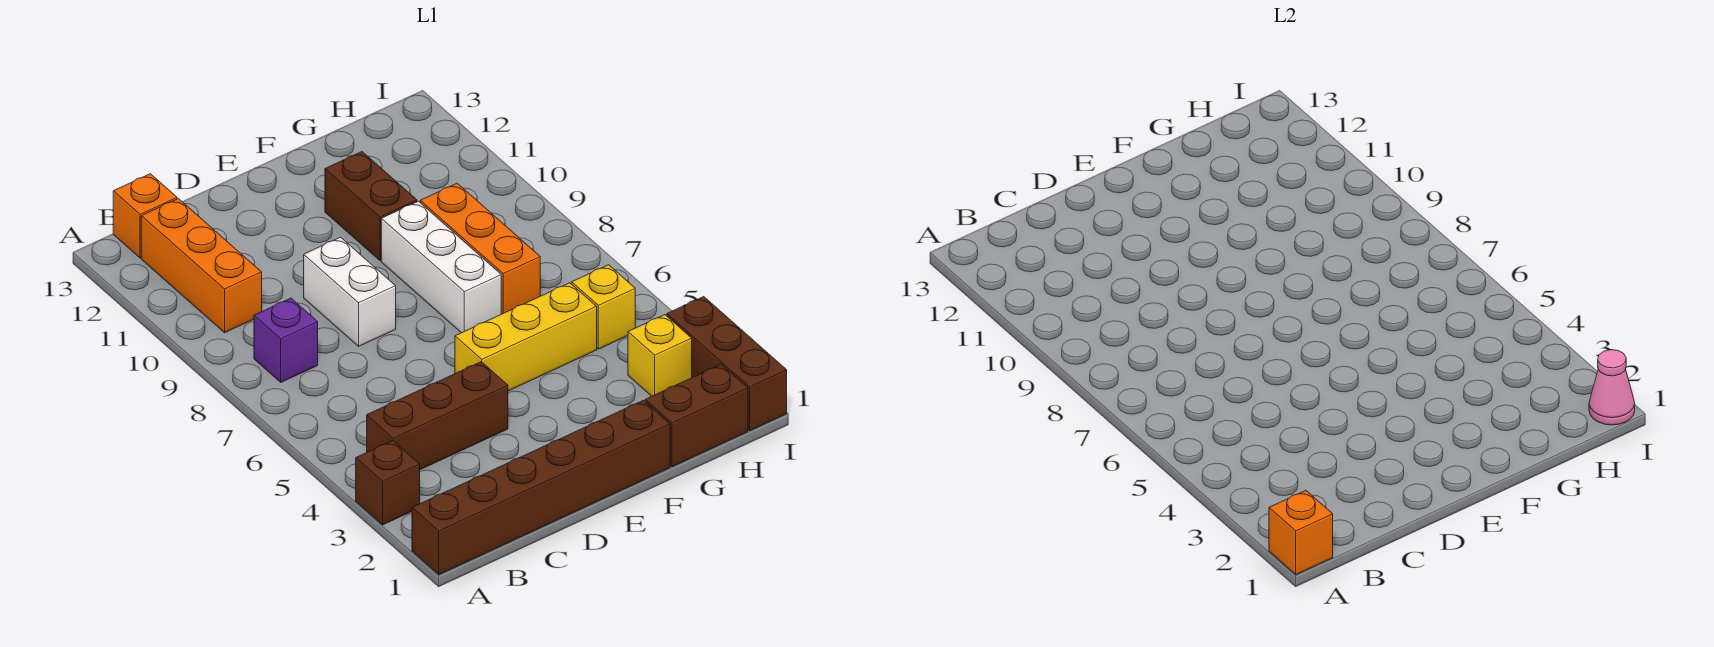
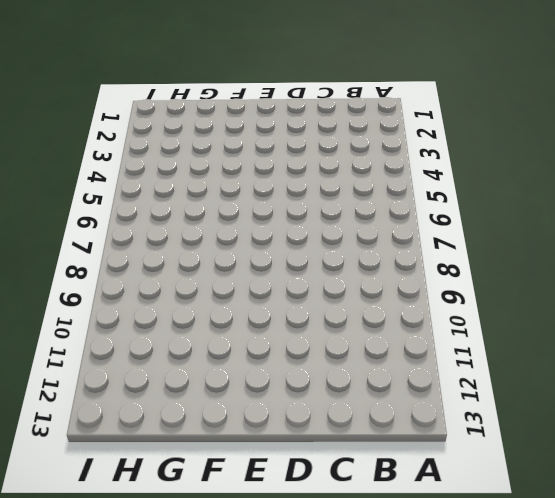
none -> brown 1x6 brick [412,400,670,575]
none -> brown 1x1 brick [356,441,420,525]
none -> brown 1x3 brick [367,362,508,470]

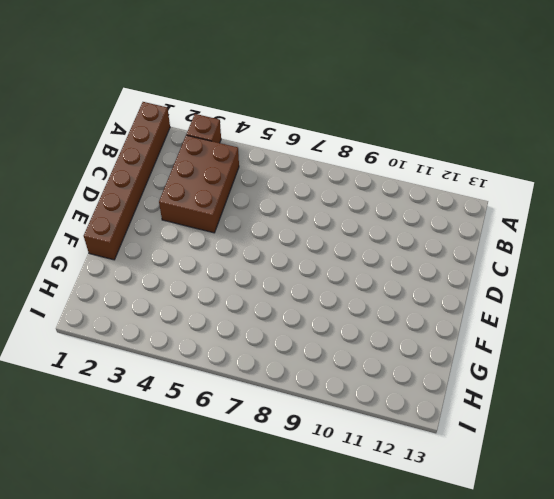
brown 2x3 brick [159,135,239,233] -> brown 1x3 brick [367,362,508,470]
none -> purple 1x1 brick [254,298,318,382]
none -> orange 1x3 brick [141,199,262,333]
none -> orange 1x1 brick [113,174,177,258]

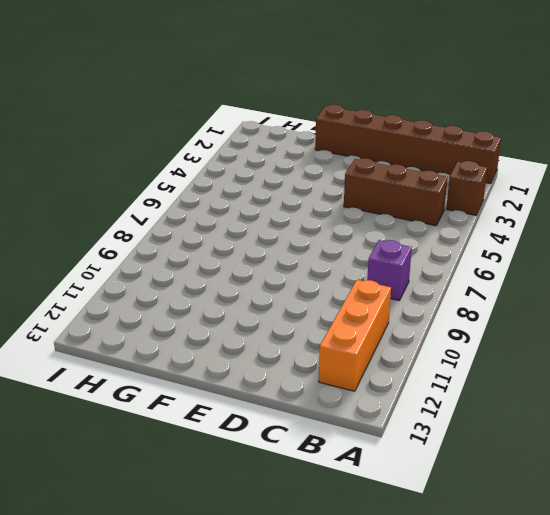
none -> orange 1x1 brick [113,174,177,258]
none -> white 1x2 brick [304,237,396,346]
none -> yellow 1x3 brick [455,283,597,391]

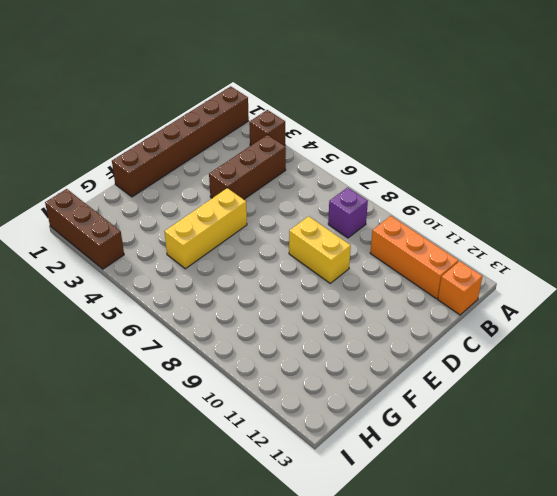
yellow 1x2 brick [289,216,351,283] -> white 1x2 brick [304,237,396,346]
none -> white 1x3 brick [381,201,501,333]
none -> brown 1x2 brick [325,152,417,261]
none -> brown 1x2 brick [645,364,748,467]

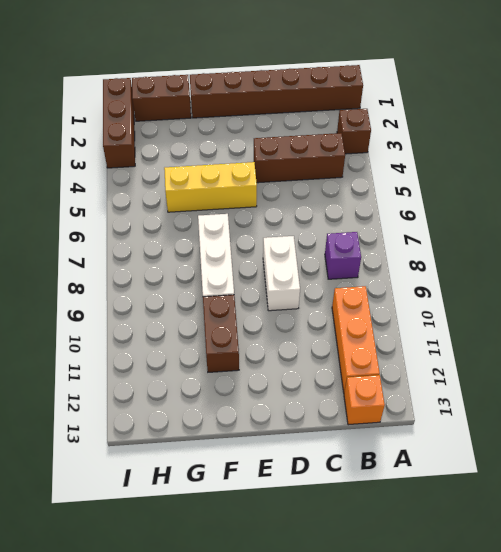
none -> orange 1x3 brick [420,183,540,314]
none -> yellow 1x1 brick [628,315,692,396]
none -> yellow 1x1 brick [572,265,635,349]

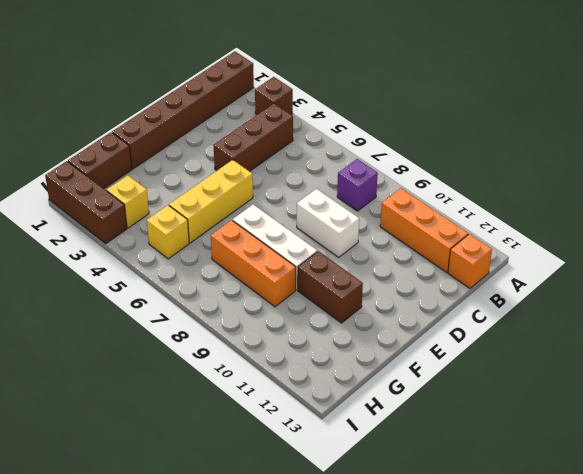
none -> orange 1x1 brick [1269,490,1333,575]
none -> pink 1x1 cone [1589,350,1635,425]

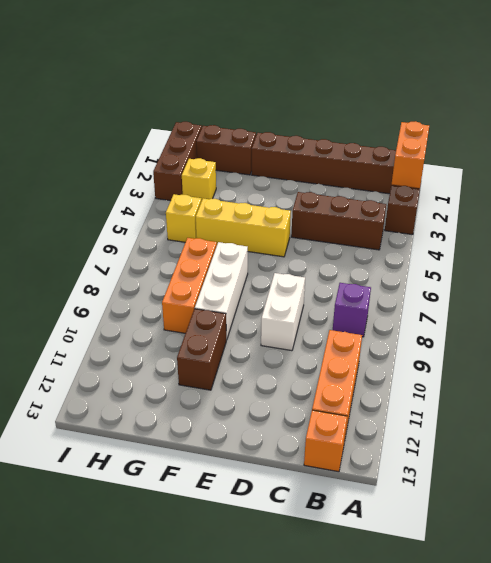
orange 1x2 brick [392,121,429,188] -> orange 1x1 brick [1269,490,1333,575]
none -> pink 1x1 cone [1589,350,1635,425]

